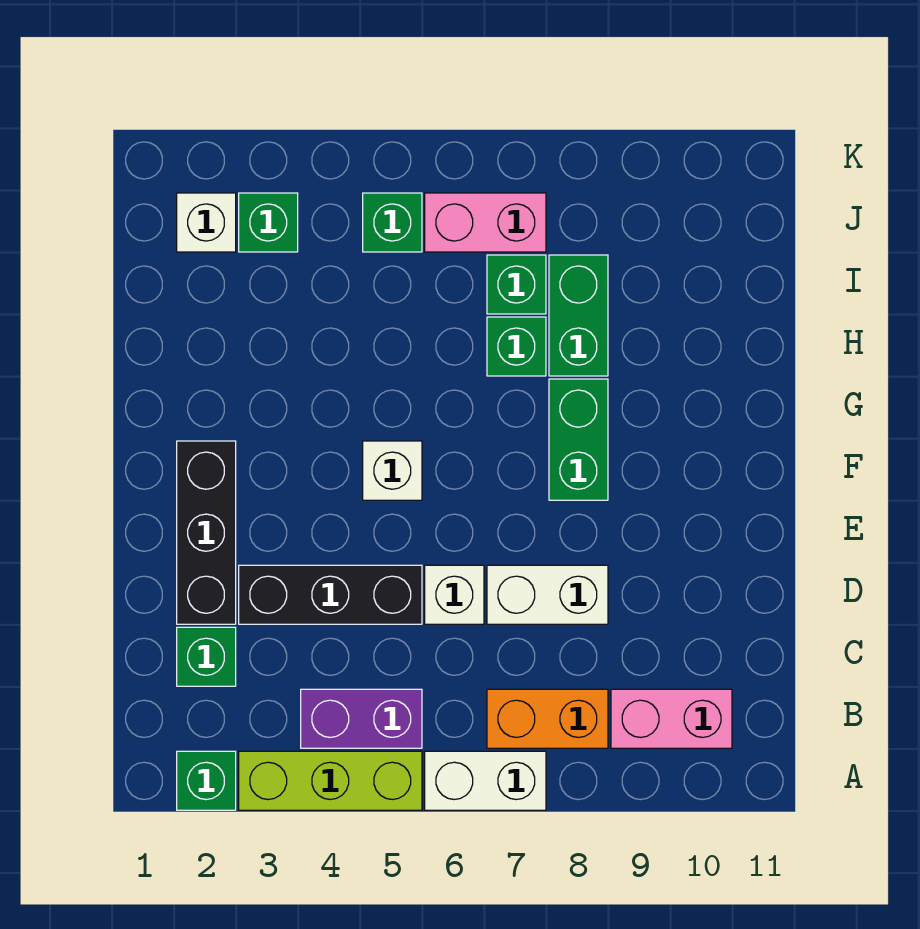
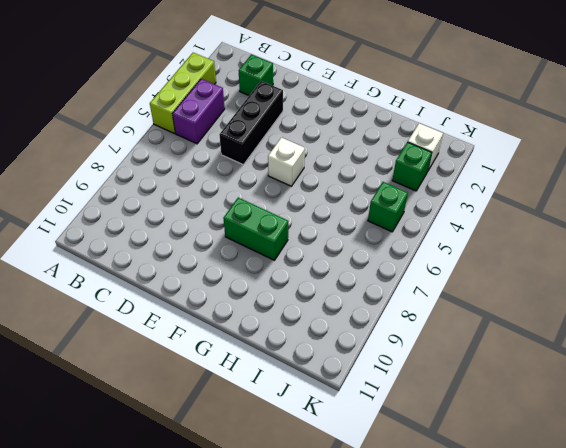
none -> green 1x1 brick [177,751,236,810]
none -> white 1x2 brick [425,751,546,810]
none -> orange 1x2 brick [487,689,608,748]

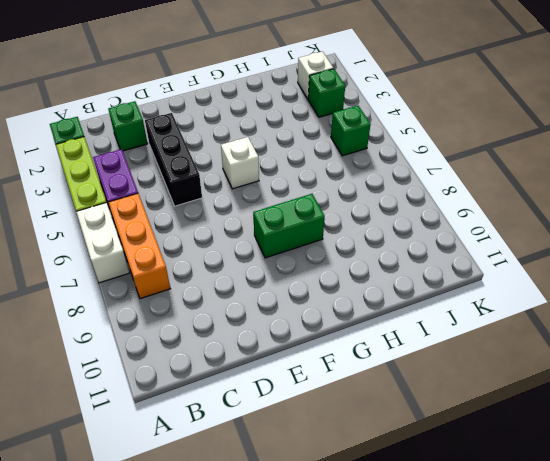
orange 1x3 brick [108,193,170,299] -> orange 1x2 brick [487,689,608,748]
none -> pink 1x2 brick [611,689,732,748]
none -> black 1x3 brick [177,441,236,624]
none -> white 1x1 brick [425,565,484,624]

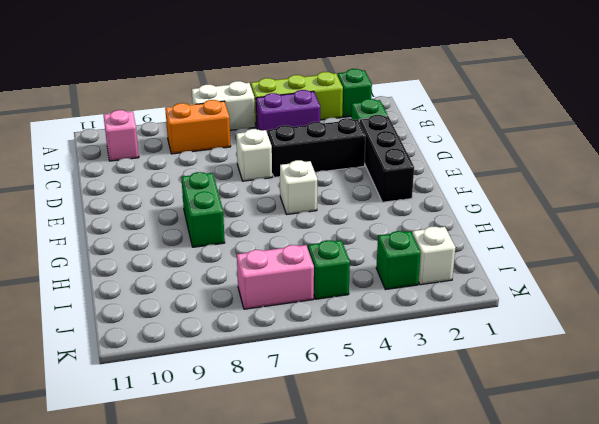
pink 1x1 brick [104,110,139,161] -> pink 1x2 brick [611,689,732,748]
none -> white 1x2 brick [487,565,608,624]
none -> green 1x1 brick [487,317,546,376]
none -> green 1x2 brick [549,255,608,376]

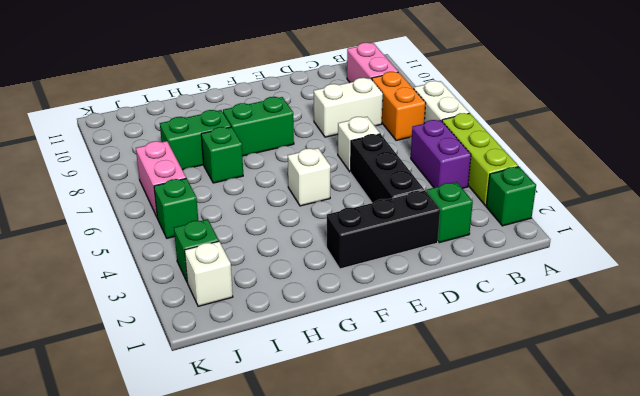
white 1x2 brick [314,78,383,137] -> white 1x2 brick turned to [487,565,608,624]
none -> green 1x1 brick [487,255,546,314]

